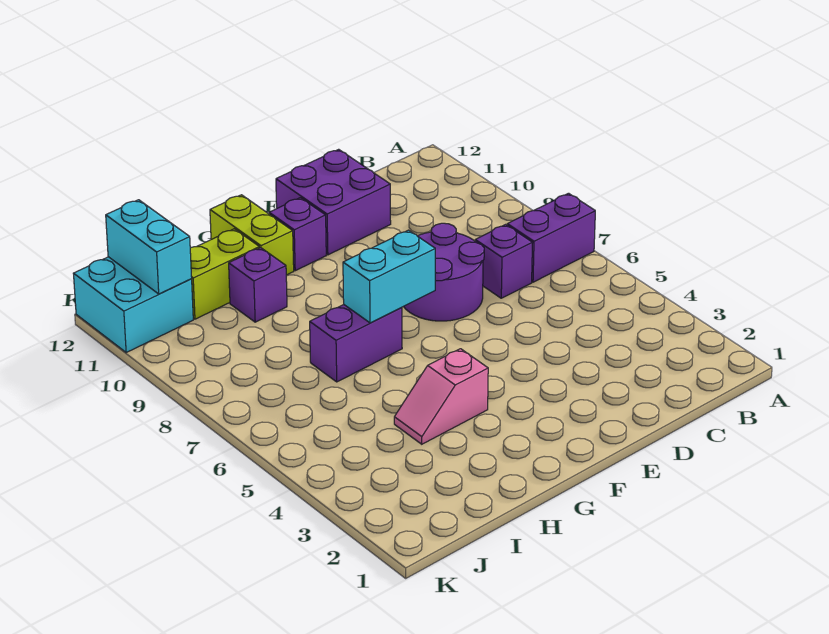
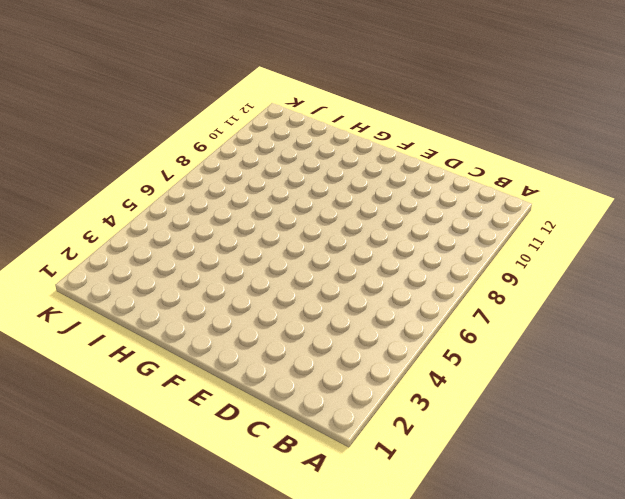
none -> purple 1x2 brick [507,193,595,282]
none -> purple 1x1 brick [475,224,533,298]
none -> purple 2x2 round brick [404,223,484,321]

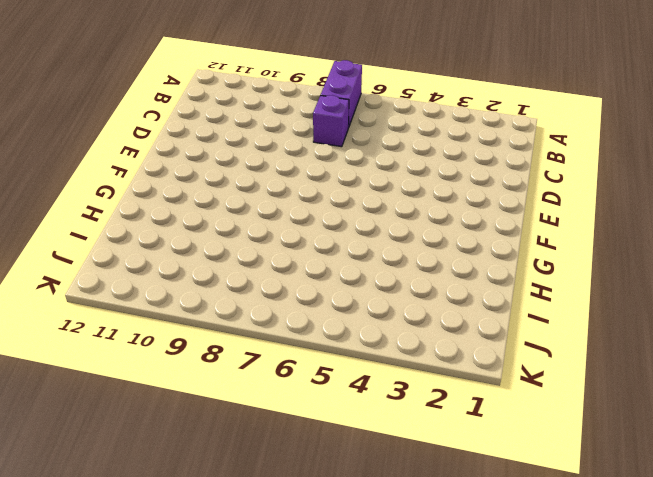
none -> purple 2x2 round brick [404,223,484,321]
none -> purple 2x2 brick [276,149,391,255]
none -> purple 1x1 brick [269,198,326,271]

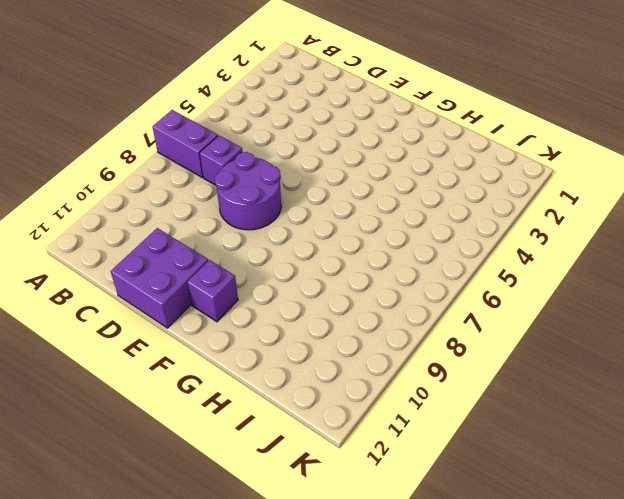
none -> pink 1x2 slope [394,349,488,444]
none -> purple 1x2 brick [310,305,402,382]
none -> lime 1x2 brick [210,195,294,275]

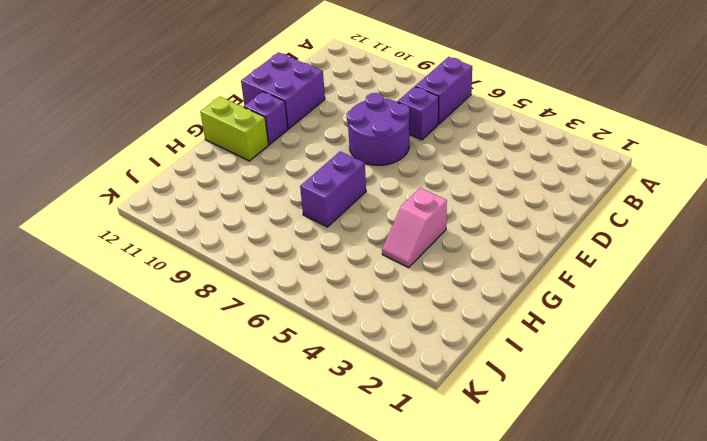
none -> purple 1x1 brick [229,248,287,322]
none -> lime 1x2 brick [190,229,259,319]
none -> cyan 2x2 brick [73,257,193,352]

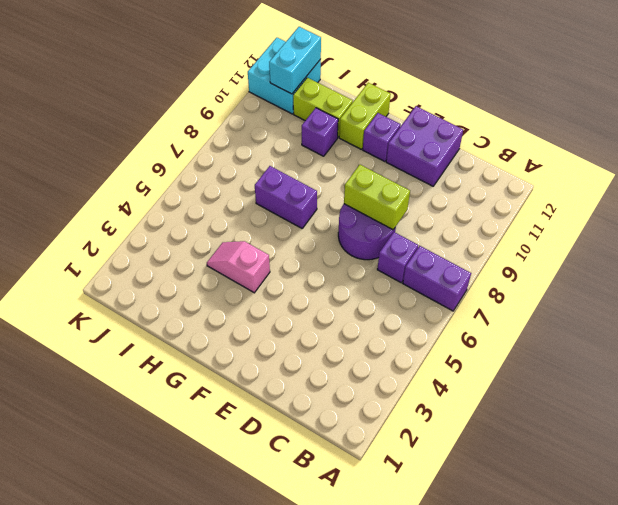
lime 1x2 brick [344,165,410,230] -> none
none -> cyan 1x2 brick [343,230,435,323]

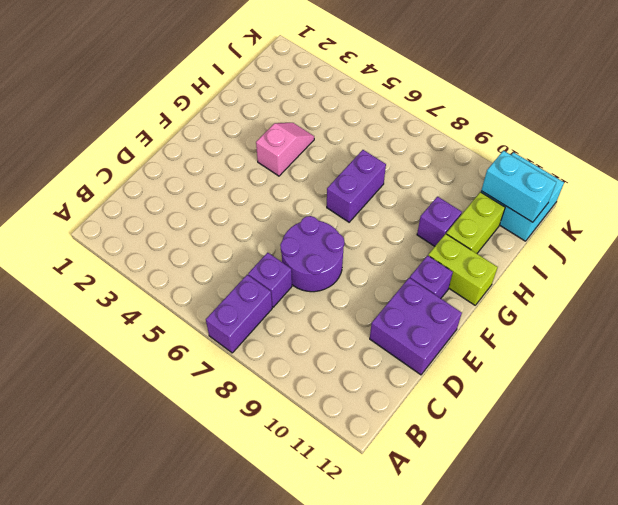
none -> cyan 1x2 brick [343,230,435,323]

